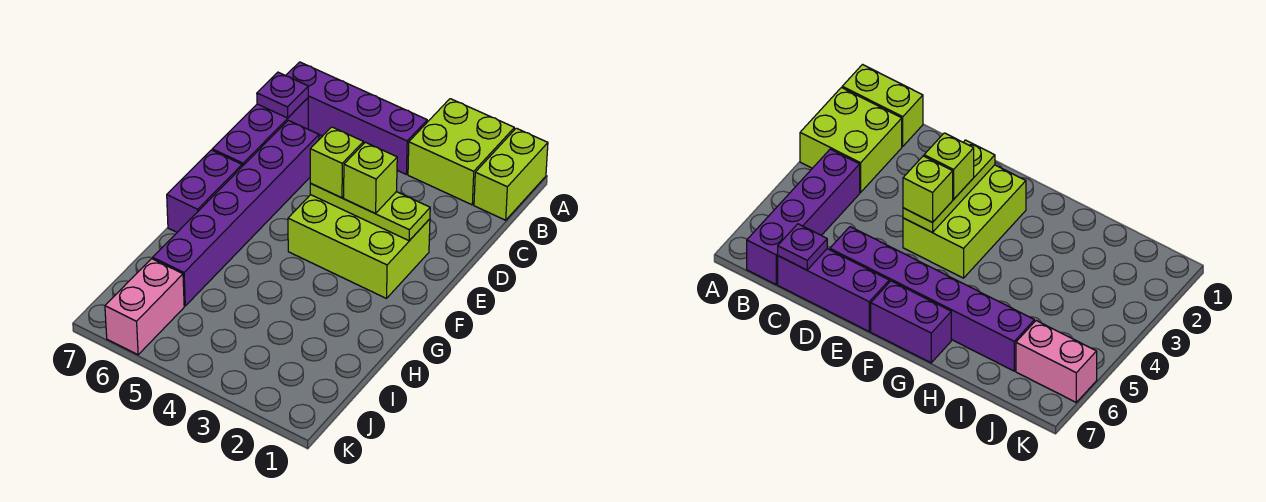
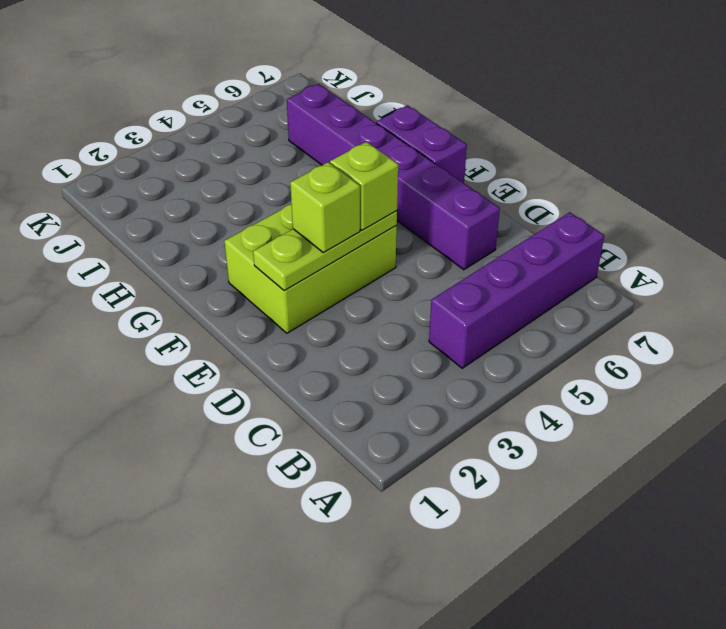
none -> lime 1x2 brick [474,128,548,220]
none -> lime 2x2 brick [408,99,514,205]
none -> purple 1x3 brick [212,98,308,166]

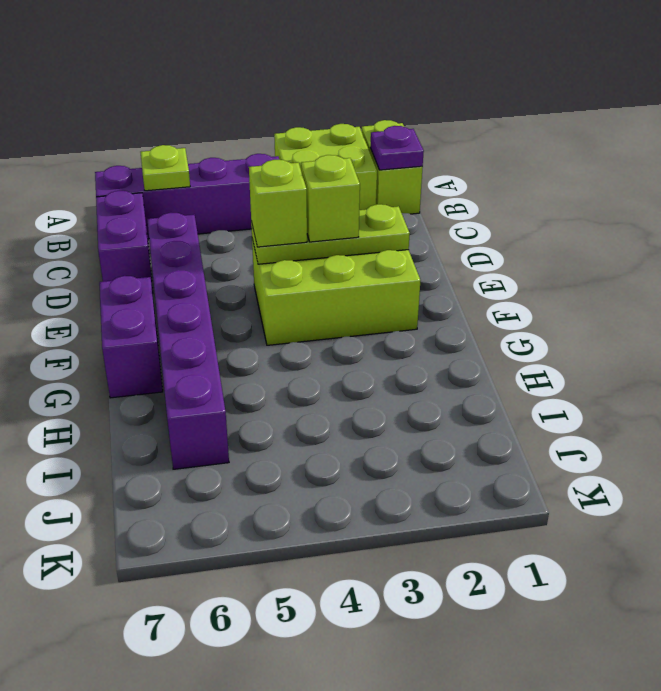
purple 1x1 plate [370,126,424,170] -> purple 1x1 plate moved to [257,72,308,118]
lime 1x1 plate [141,145,190,191] -> none
purple 1x2 brick [96,191,153,294] -> purple 1x3 brick [212,98,308,166]
none -> pink 1x2 brick [105,259,184,355]

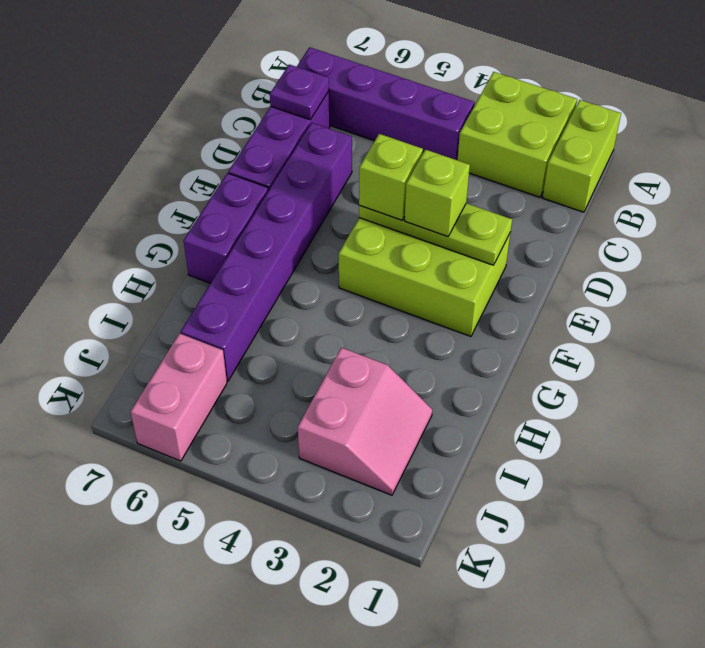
pink 2x2 slope [298,348,432,495] -> none

